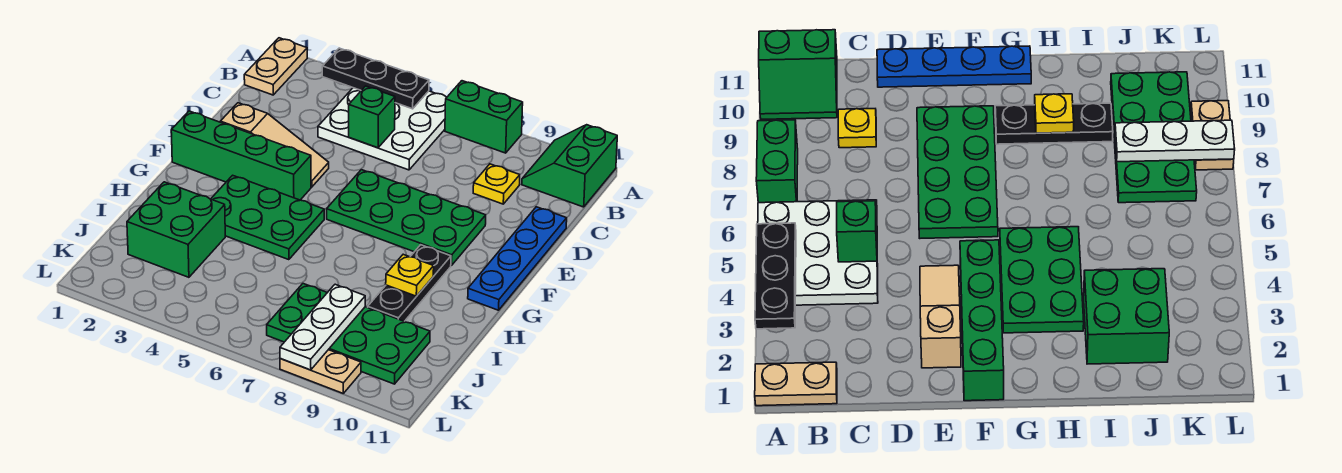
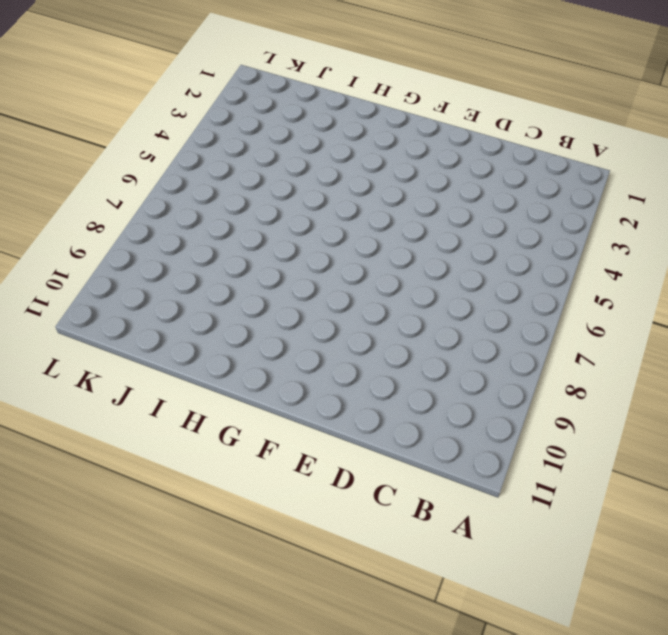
none -> tan 1x2 plate [244,38,307,95]
none -> white 3x3 plate [318,88,447,170]
none -> green 1x2 brick [445,81,523,153]

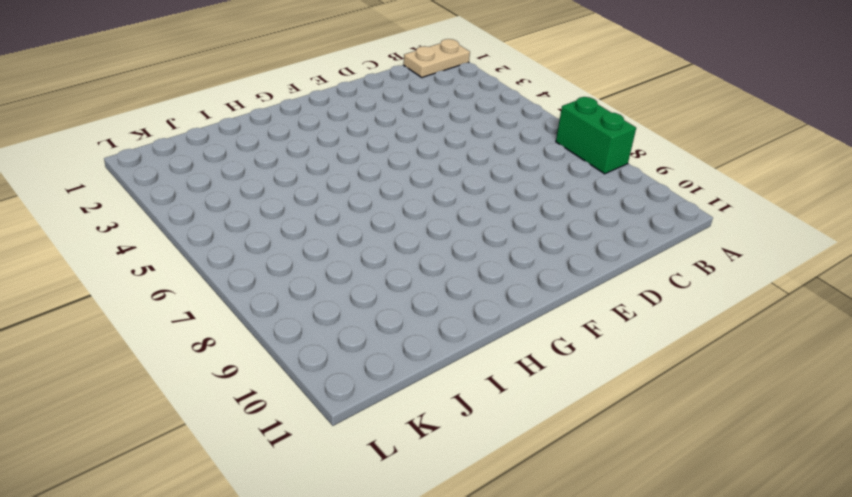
none -> white 3x3 plate [318,88,447,170]
none -> green 2x2 slope [522,125,617,207]
none -> yellow 1x1 plate [473,164,520,204]

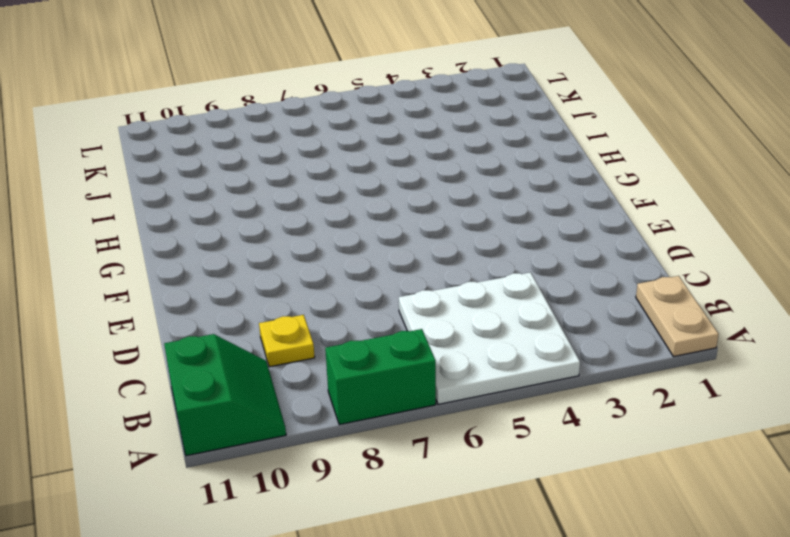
none -> blue 1x4 plate [468,207,567,310]
none -> tan 1x3 slope [220,103,329,187]
none -> green 2x4 plate [327,170,486,265]

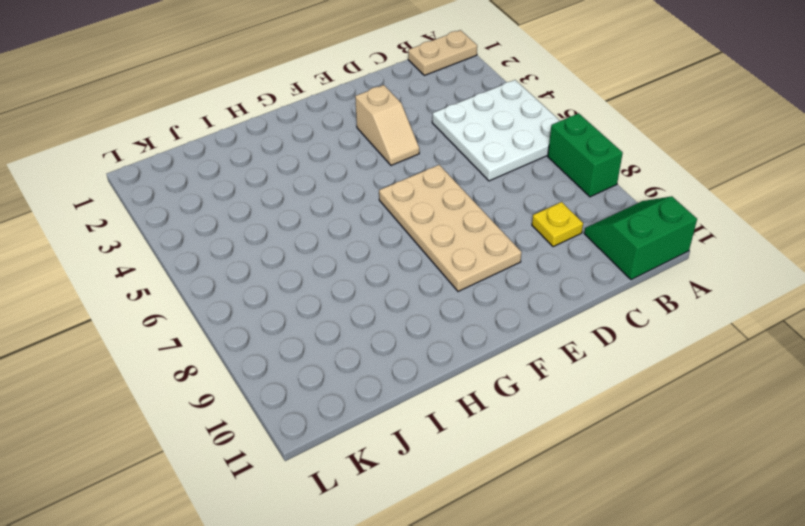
tan 1x2 slope [355,85,419,165] -> tan 1x3 slope [220,103,329,187]
tan 2x4 plate [379,165,522,291] -> green 2x4 plate [327,170,486,265]
none -> blue 1x4 plate [468,207,567,310]
none -> green 1x4 brick [171,111,311,200]
none -> green 2x3 plate [211,175,324,260]

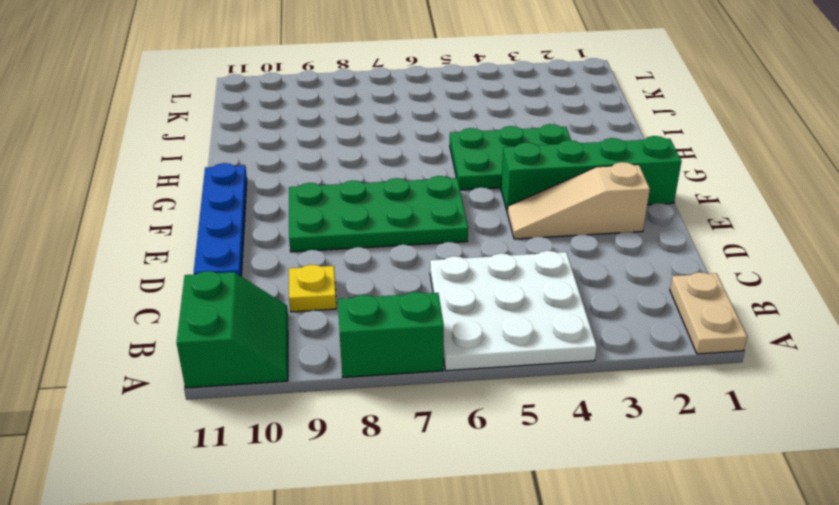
none -> black 1x3 plate [368,245,451,321]
none -> green 2x2 brick [127,182,225,277]
none -> green 2x4 plate [267,284,430,384]

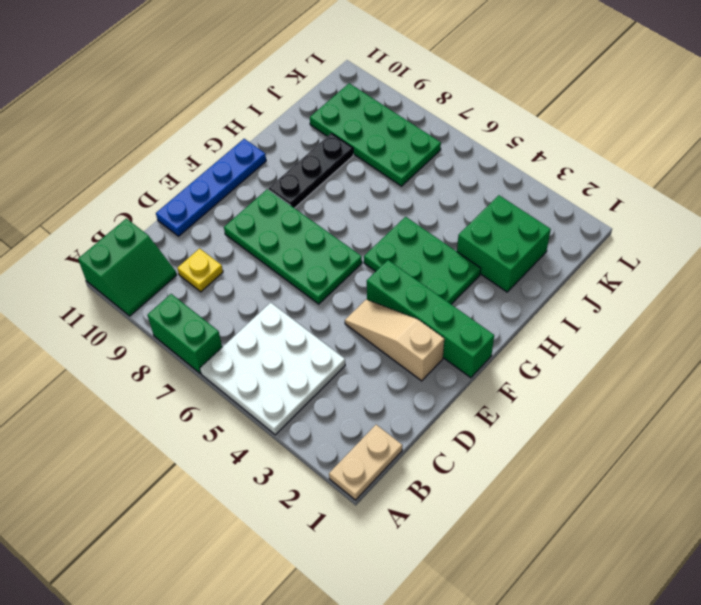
none -> tan 1x2 plate [280,350,361,393]
none -> black 1x3 plate [322,48,429,109]
none -> green 1x1 brick [349,86,395,148]

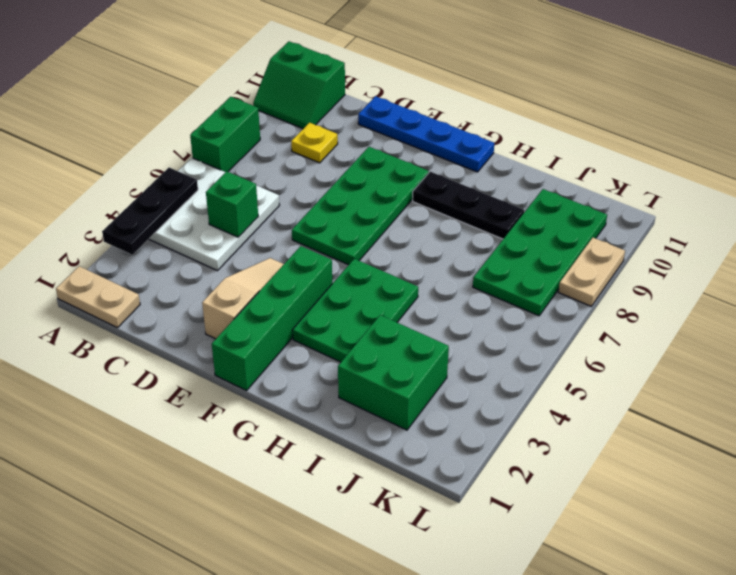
none -> yellow 1x1 plate [386,254,434,296]
none -> white 1x3 plate [280,284,365,370]

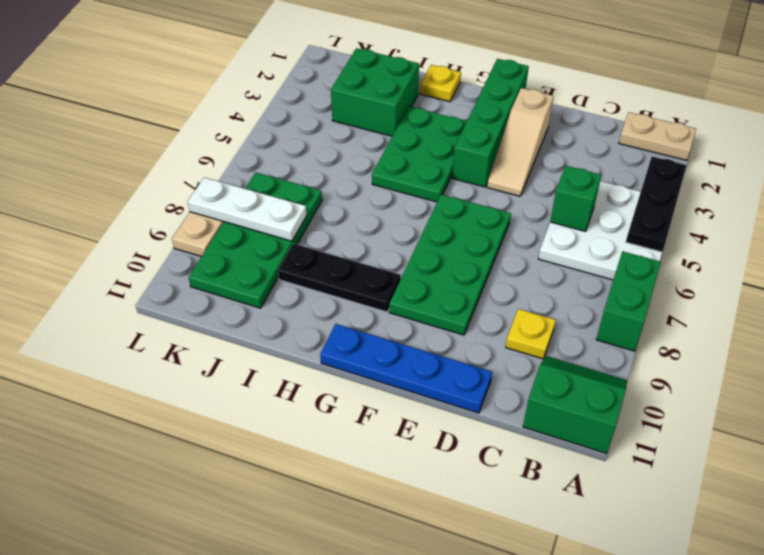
yellow 1x1 plate [420,65,461,102] -> yellow 1x1 plate moved to [386,254,434,296]

